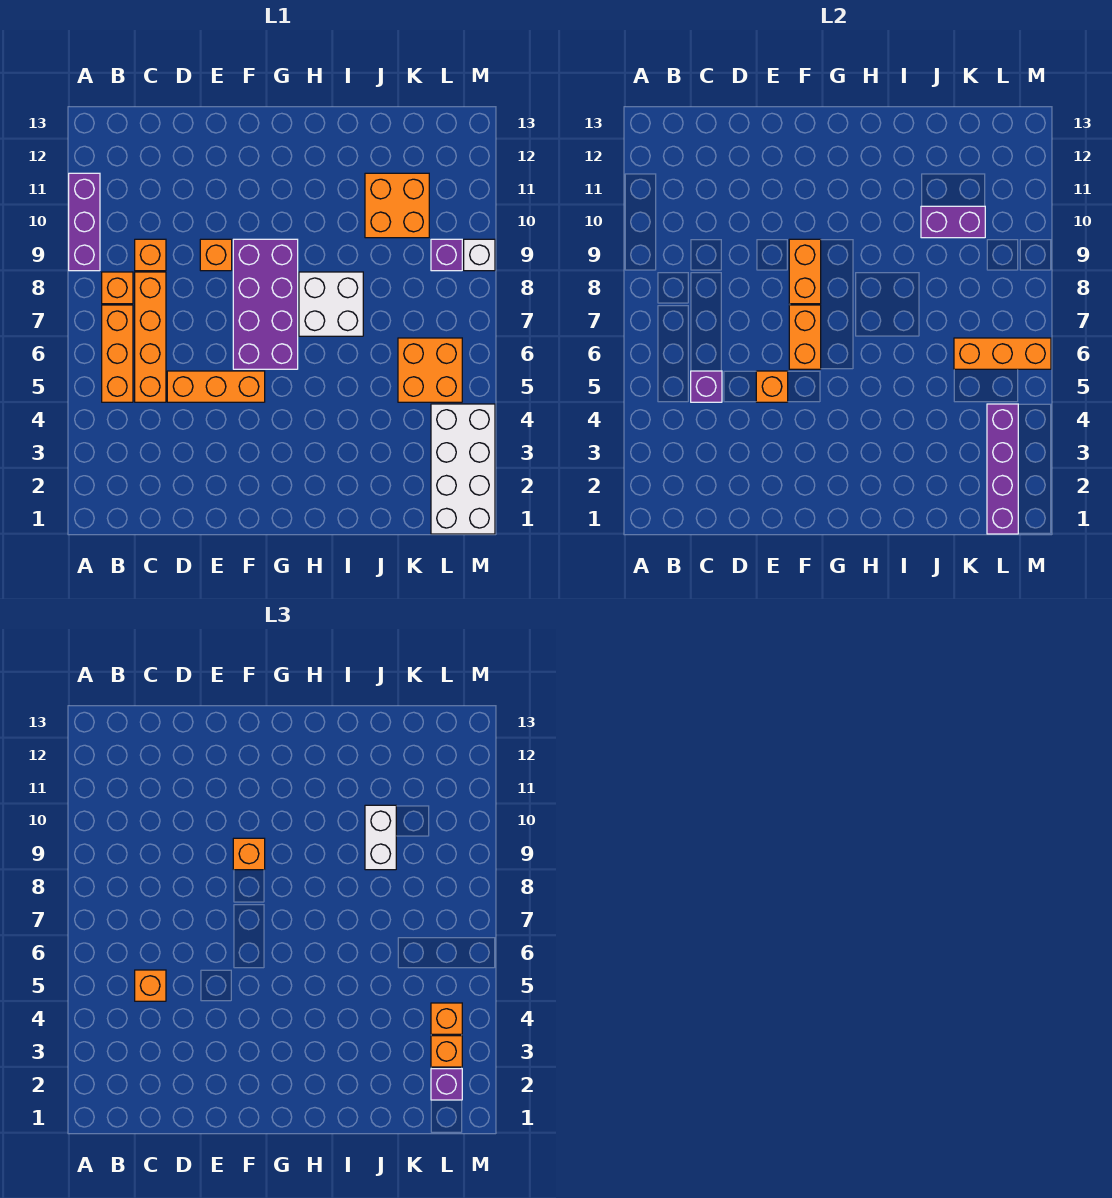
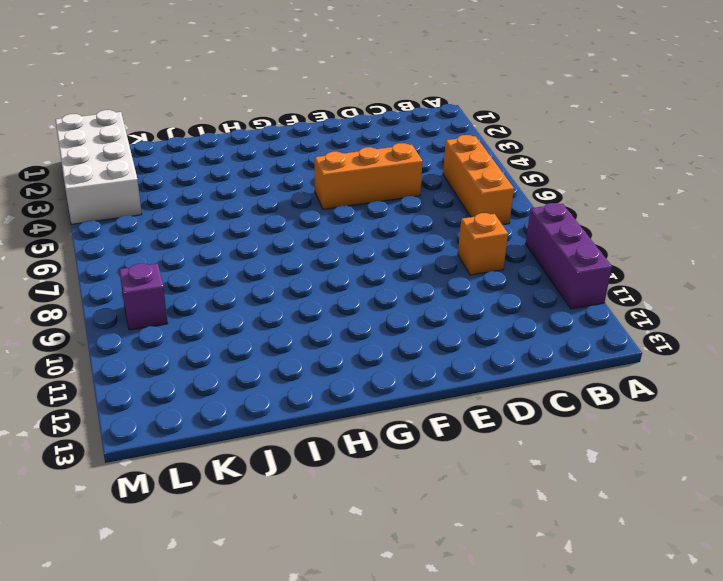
none -> orange 1x1 brick [102,272,133,304]
none -> orange 1x4 brick [135,272,166,402]
none -> orange 1x1 brick [200,239,232,271]

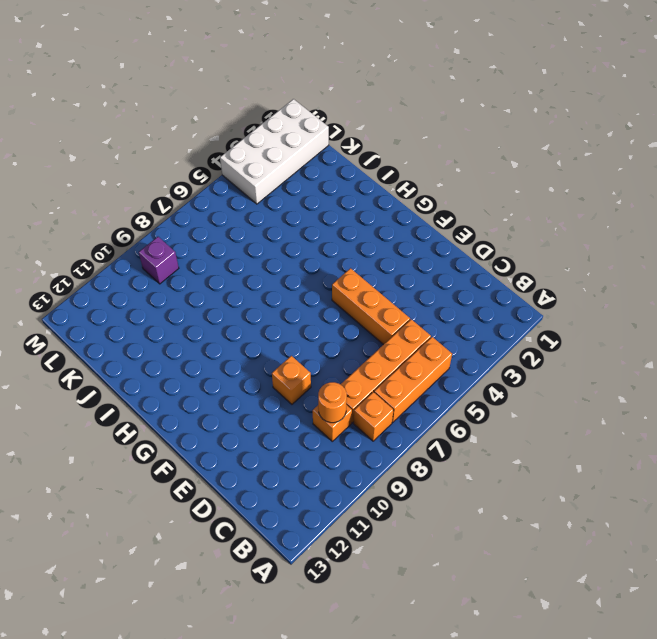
orange 1x1 round brick [318,382,347,423] -> none
none -> purple 1x3 brick [69,173,100,271]
none -> purple 2x4 brick [233,239,298,369]
none -> white 2x2 brick [299,272,363,336]

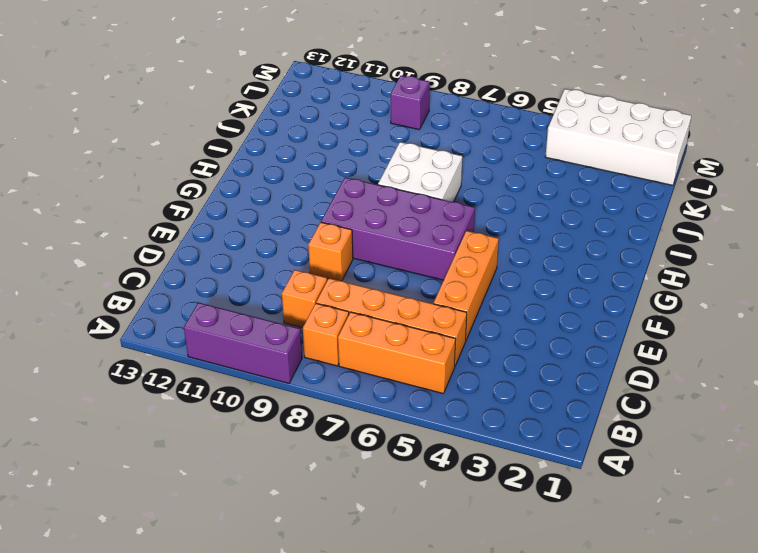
none -> orange 2x2 brick [365,173,429,238]
none -> orange 2x2 brick [398,338,462,402]
none -> white 1x1 brick [464,239,495,271]

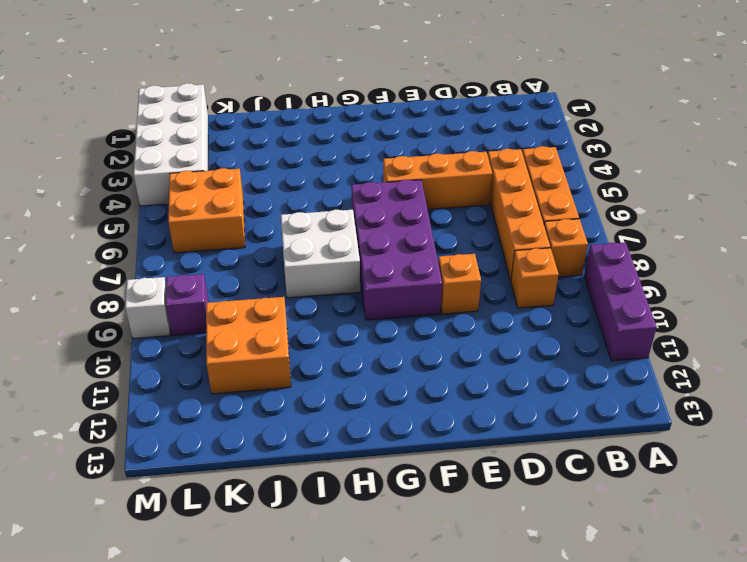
none -> purple 1x1 brick [691,371,722,402]
none -> orange 1x1 brick [756,371,788,402]
none -> orange 1x2 brick [789,305,821,369]

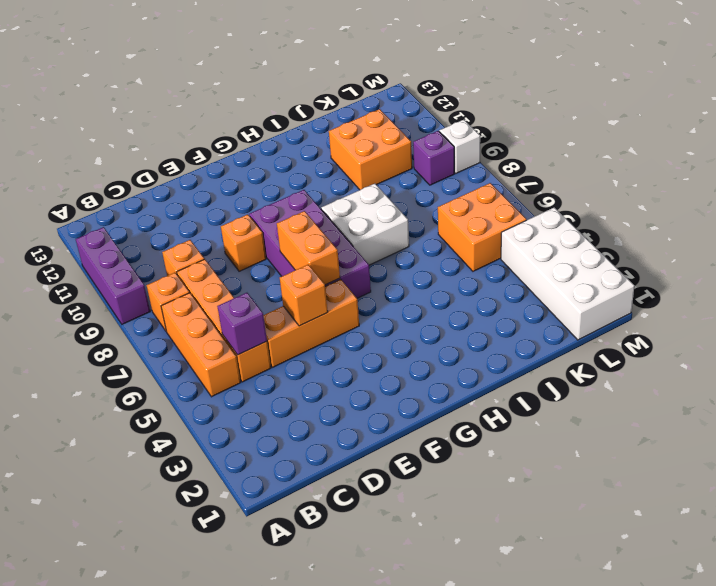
none -> orange 1x2 brick [789,239,821,304]
none -> purple 1x2 brick [921,206,985,238]
none -> orange 1x3 brick [954,338,1051,369]

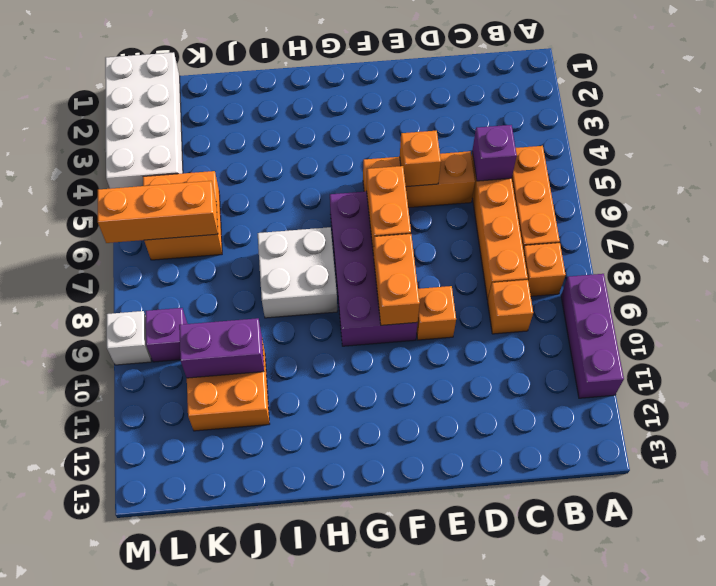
none -> purple 1x4 brick [987,404,1018,534]
none -> orange 1x1 brick [135,970,166,1001]
none -> orange 1x1 brick [233,838,265,870]

